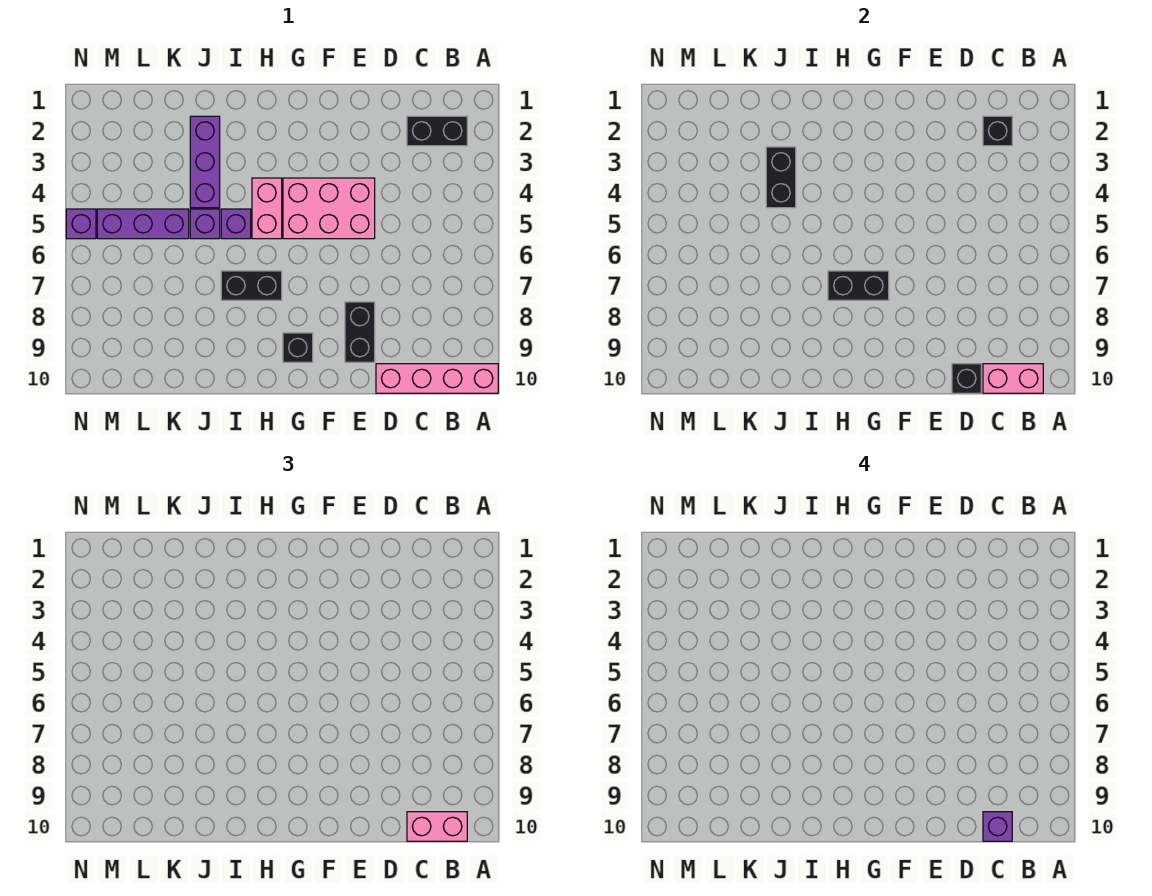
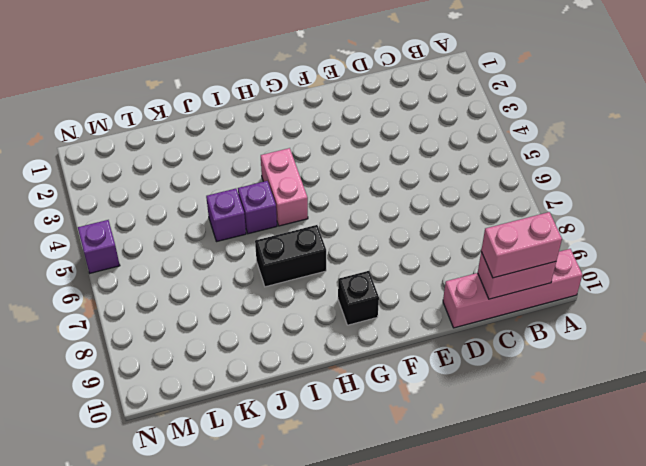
none -> black 1x2 brick [407,116,467,146]
none -> pink 2x3 brick [283,178,375,239]
none -> black 1x2 brick [345,302,375,362]

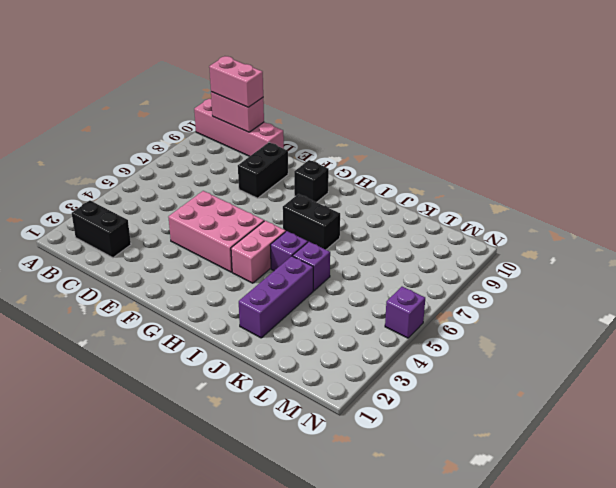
none -> purple 1x3 brick [97,209,189,239]
none -> black 1x1 brick [983,116,1012,146]
none -> black 1x1 brick [952,364,981,393]

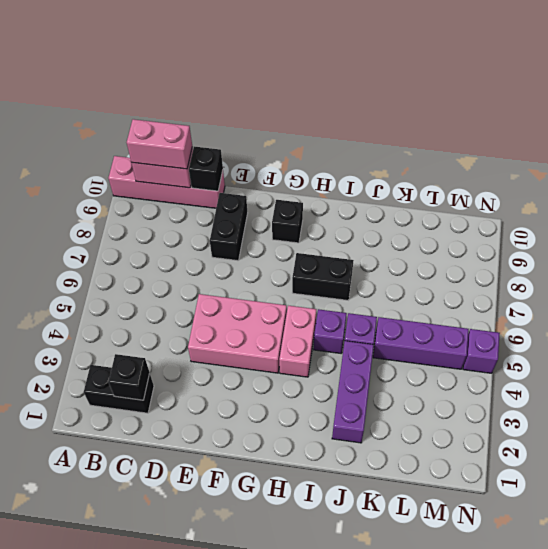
none -> black 1x2 brick [828,271,889,300]
none -> black 1x2 brick [766,147,796,208]
none -> purple 1x1 brick [983,812,1012,841]

